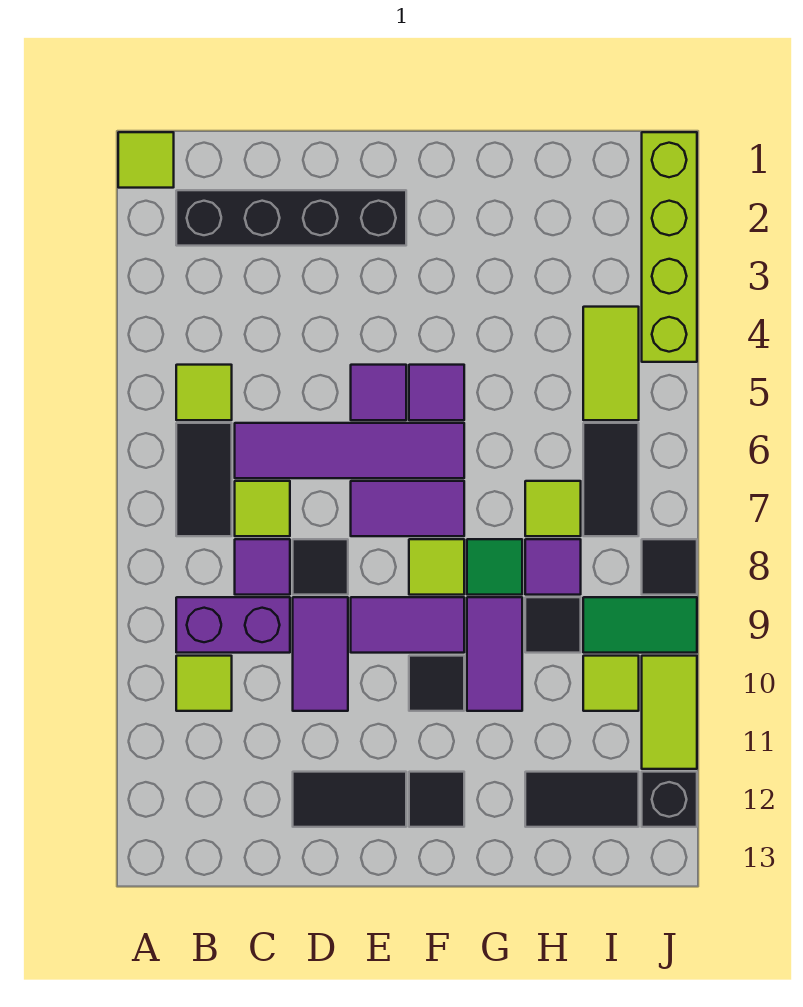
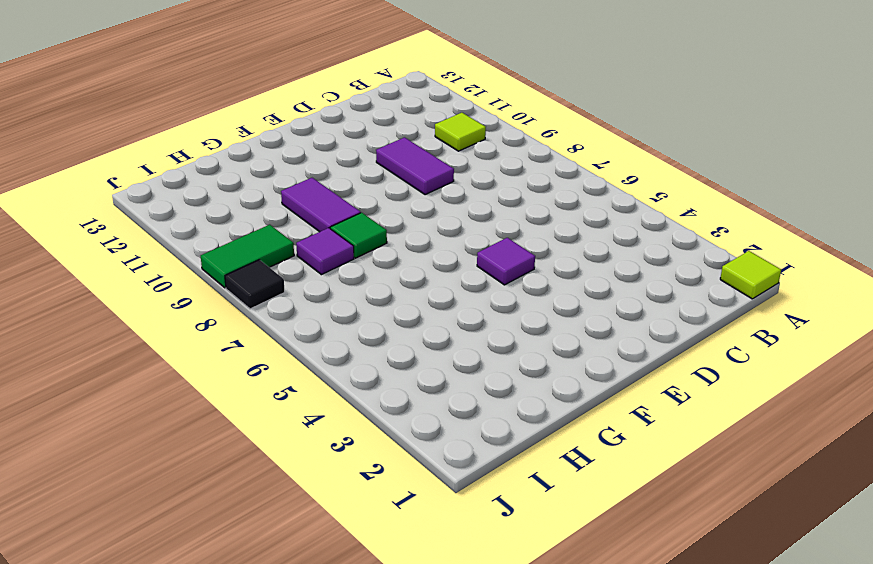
none -> black 1x4 brick [176,190,406,246]
none -> lime 1x1 tile [176,365,232,420]
none -> black 1x2 tile [176,423,232,536]
none -> purple 1x2 brick [176,597,290,653]

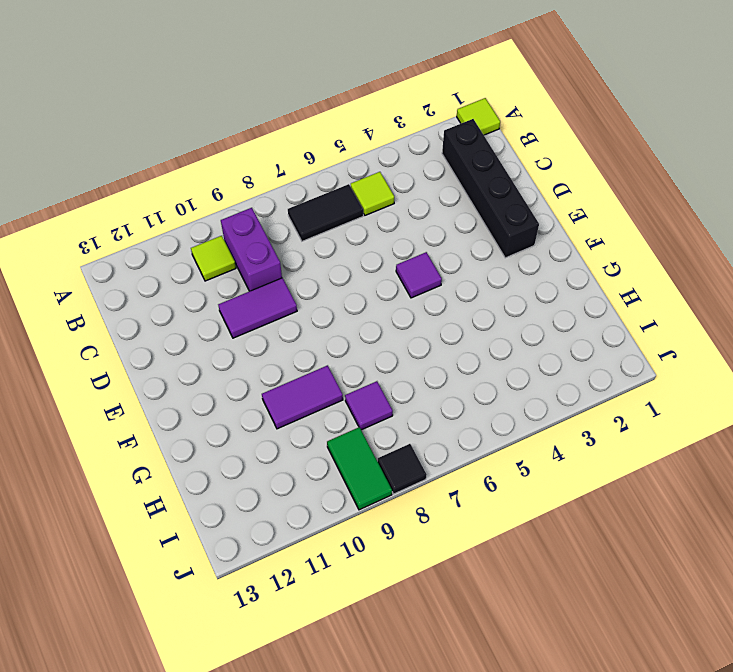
none -> purple 1x4 tile [235,423,464,478]
none -> lime 1x1 tile [235,481,290,536]
none -> purple 1x1 tile [235,539,290,595]
none -> black 1x1 tile [293,539,348,595]

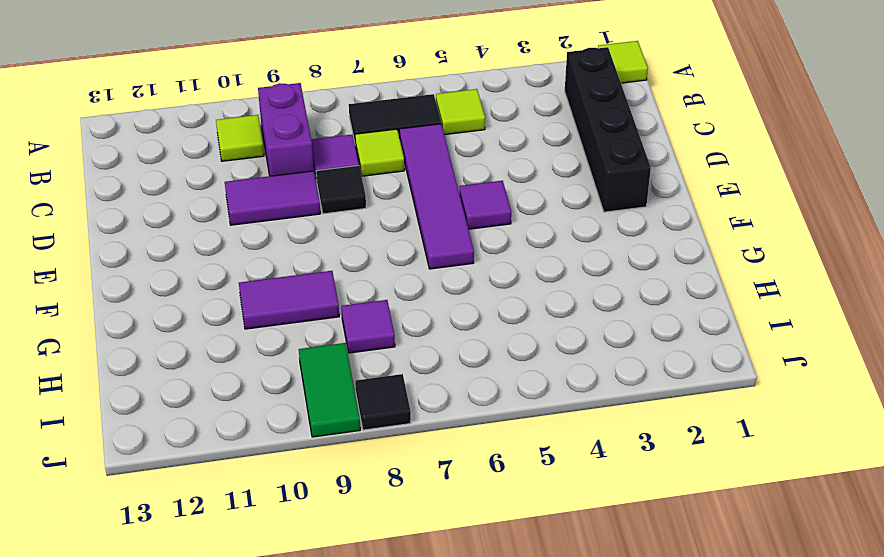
none -> black 1x2 tile [293,772,406,827]
none -> purple 1x2 tile [351,481,464,536]
none -> purple 1x2 tile [351,597,464,653]
none -> purple 1x1 tile [409,365,464,420]

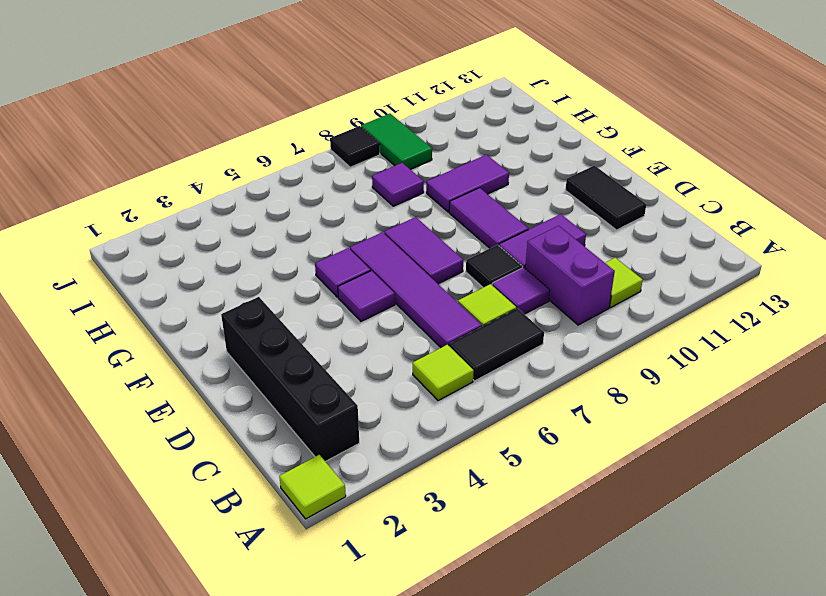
none -> lime 1x1 tile [409,539,464,595]
none -> black 1x1 tile [409,656,464,711]
none -> black 1x1 tile [409,772,464,827]
none -> green 1x1 tile [467,539,522,595]

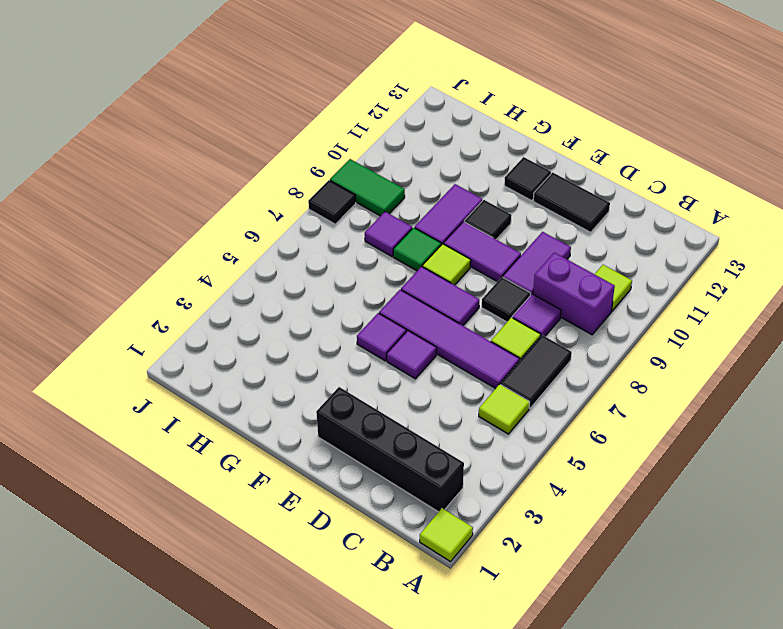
none -> lime 1x1 tile [525,481,581,536]
none -> black 1x1 tile [525,597,581,653]
none -> black 1x2 tile [525,772,639,827]
none -> lime 1x2 tile [583,307,639,420]

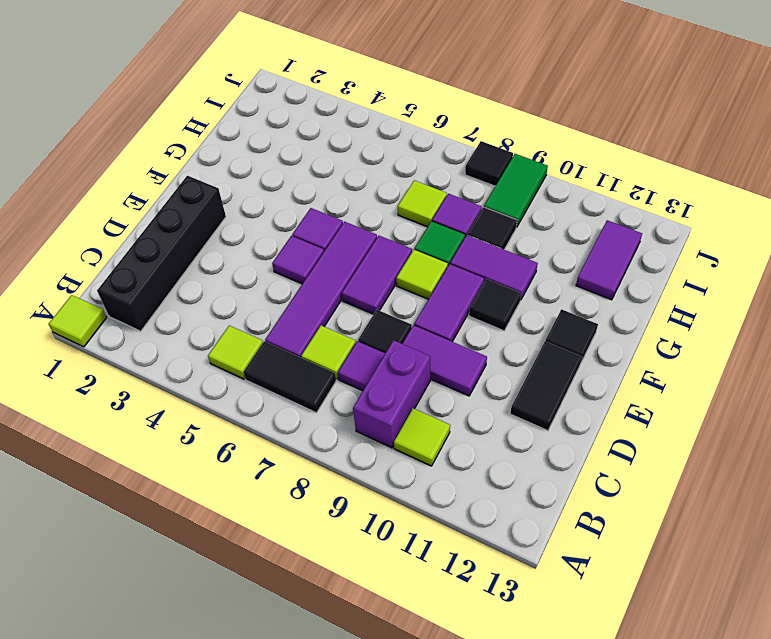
purple 1x2 tile [576,220,642,300] -> black 1x2 tile [525,772,639,827]
none -> lime 1x2 tile [583,307,639,420]
none -> black 1x2 tile [583,423,639,536]
none -> lime 1x1 tile [583,656,639,711]
none -> lime 1x4 brick [642,132,697,362]

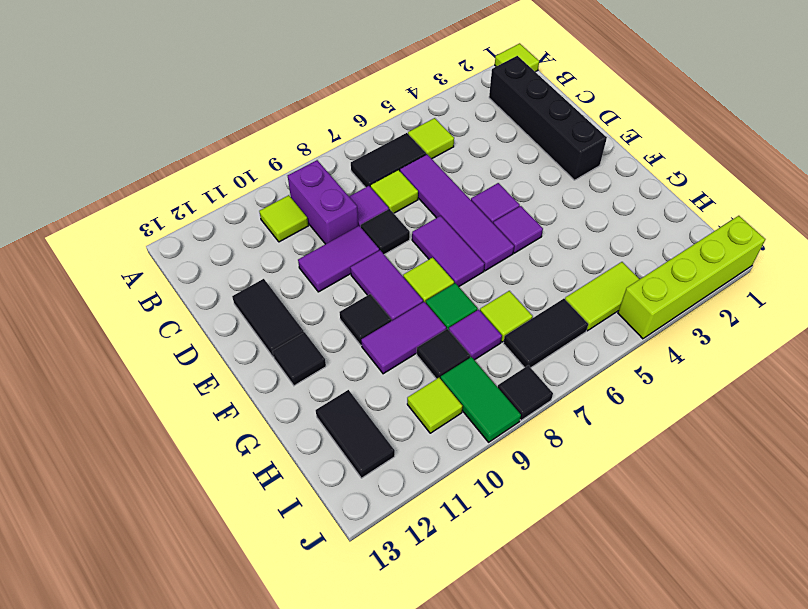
none -> lime 1x2 tile [642,656,697,769]
none -> black 1x1 brick [642,772,697,827]

